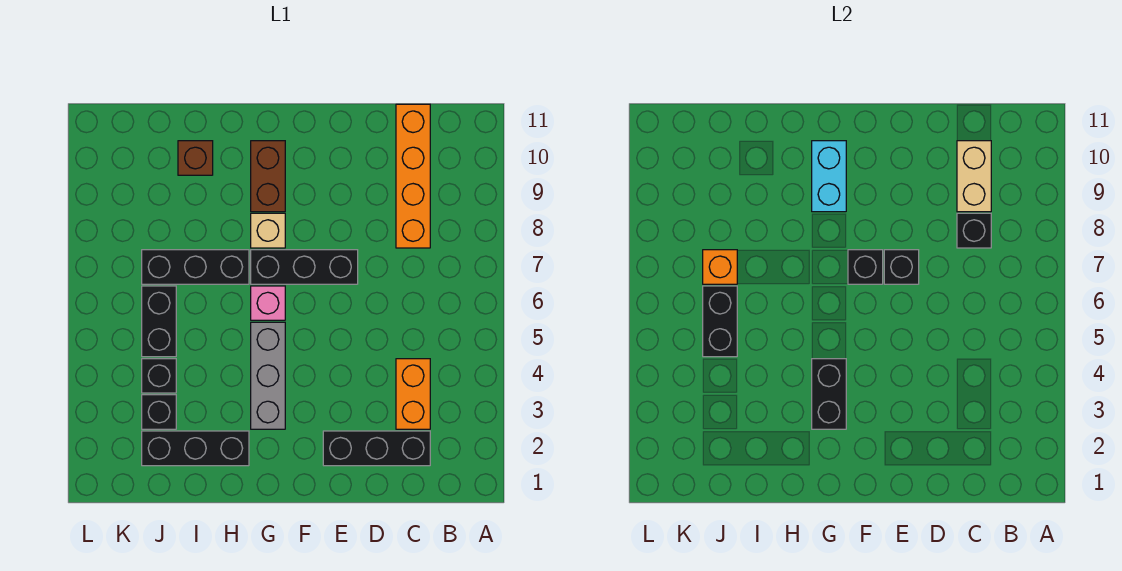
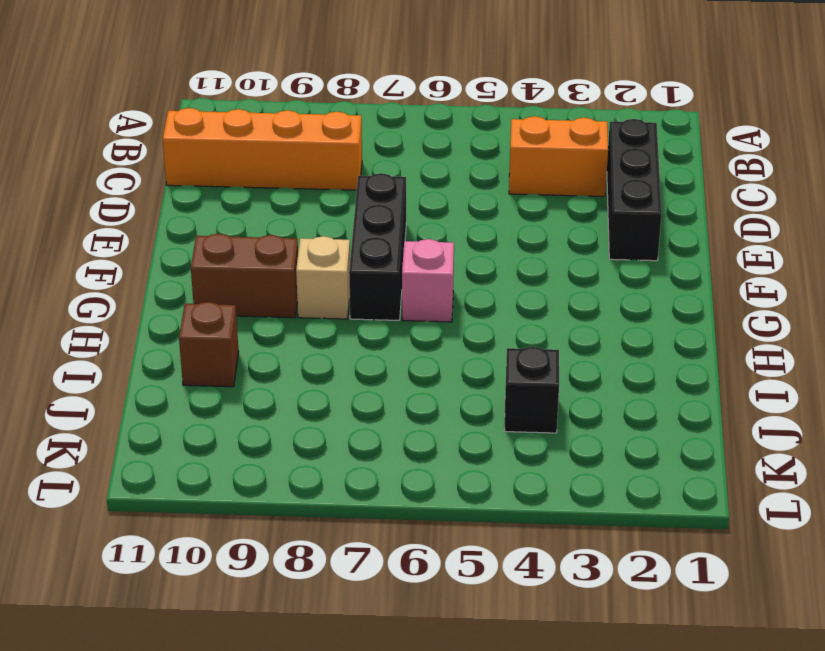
none -> grey 1x3 brick [251,322,285,429]
none -> black 1x3 brick [142,431,249,466]
none -> black 1x3 brick [142,250,249,284]

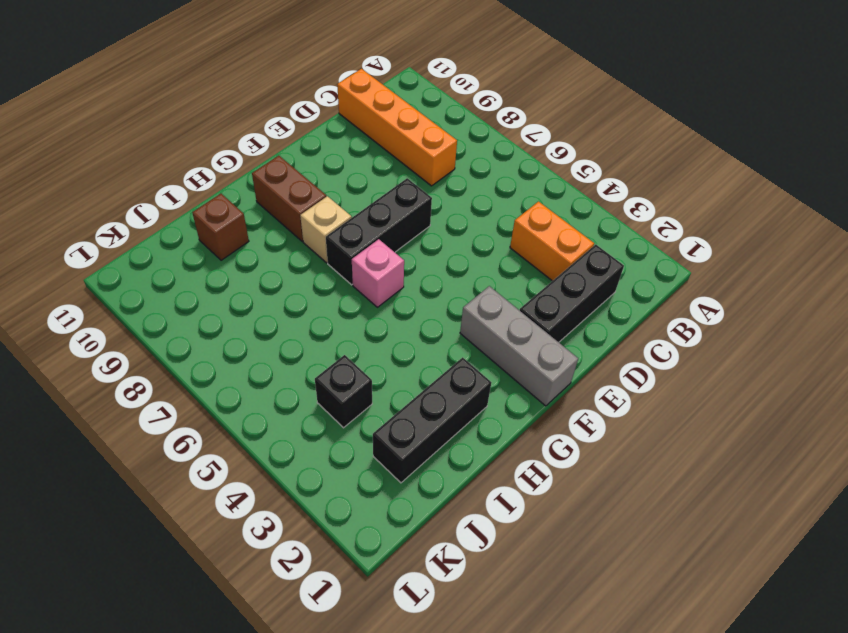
grey 1x3 brick [460,286,578,406] -> grey 1x3 brick moved to [251,322,285,429]
none -> black 1x3 brick [142,250,249,284]
none -> black 1x1 brick [142,395,176,429]
none -> black 1x2 brick [142,286,176,357]

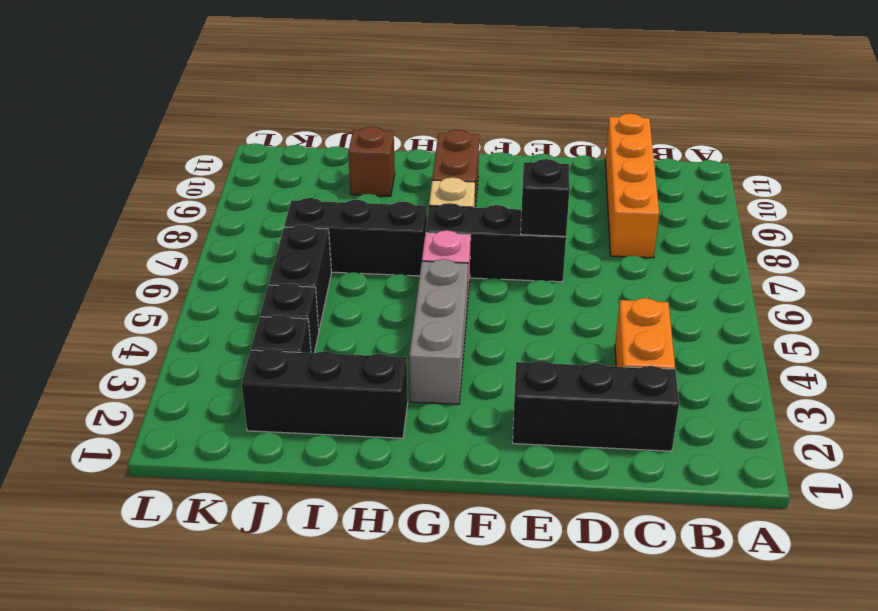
none -> black 1x1 brick [957,213,991,248]
none -> tan 1x2 brick [957,141,991,212]
none -> black 1x1 brick [848,250,883,284]

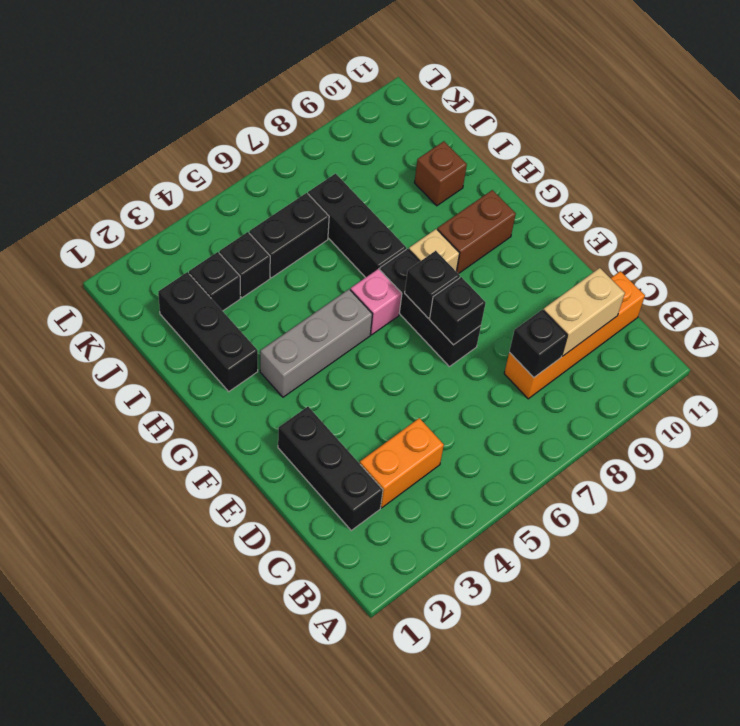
none -> black 1x2 brick [812,359,846,429]
none -> cyan 1x2 brick [812,141,846,212]
none -> black 1x2 brick [703,286,737,357]

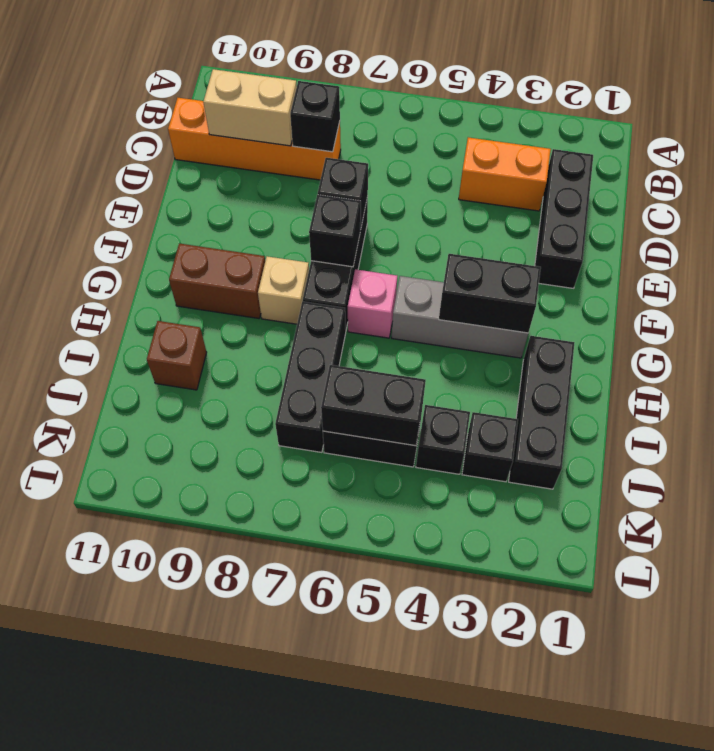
none -> cyan 1x2 brick [812,141,846,212]
none -> orange 1x1 brick [703,250,737,284]

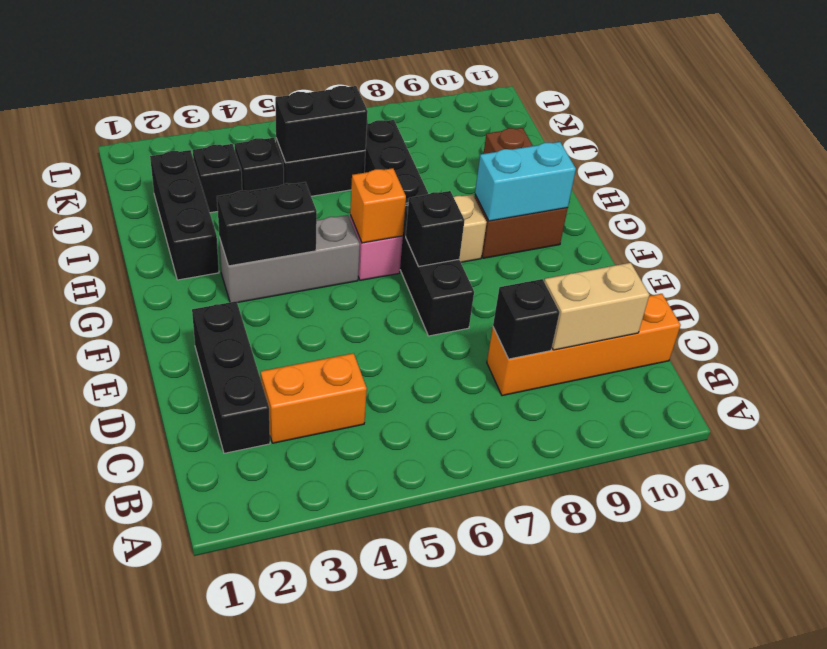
orange 1x1 brick [350,168,406,243] -> orange 1x1 brick moved to [703,250,737,284]
none -> black 1x1 brick [884,250,919,284]

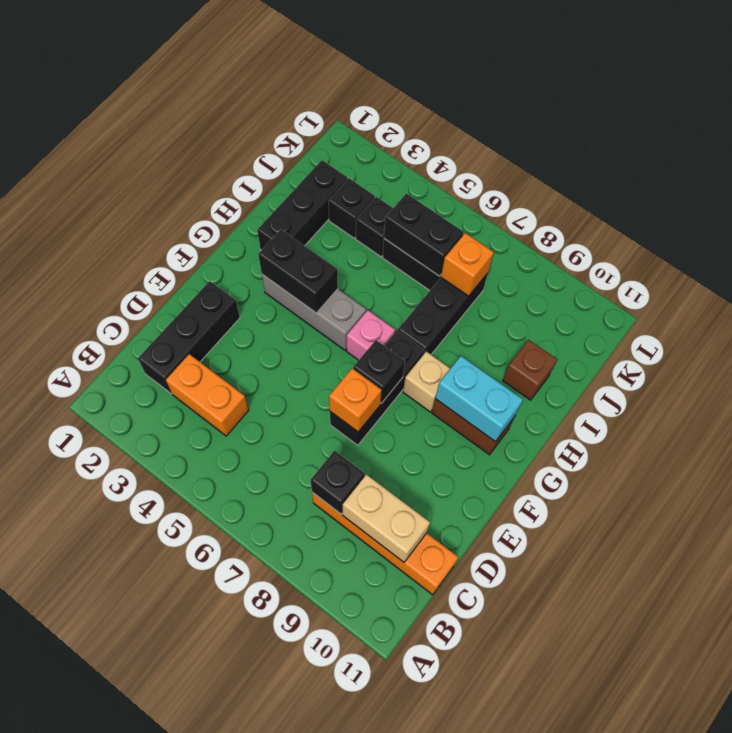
orange 1x1 brick [329,368,382,432] -> black 1x1 brick [884,250,919,284]

